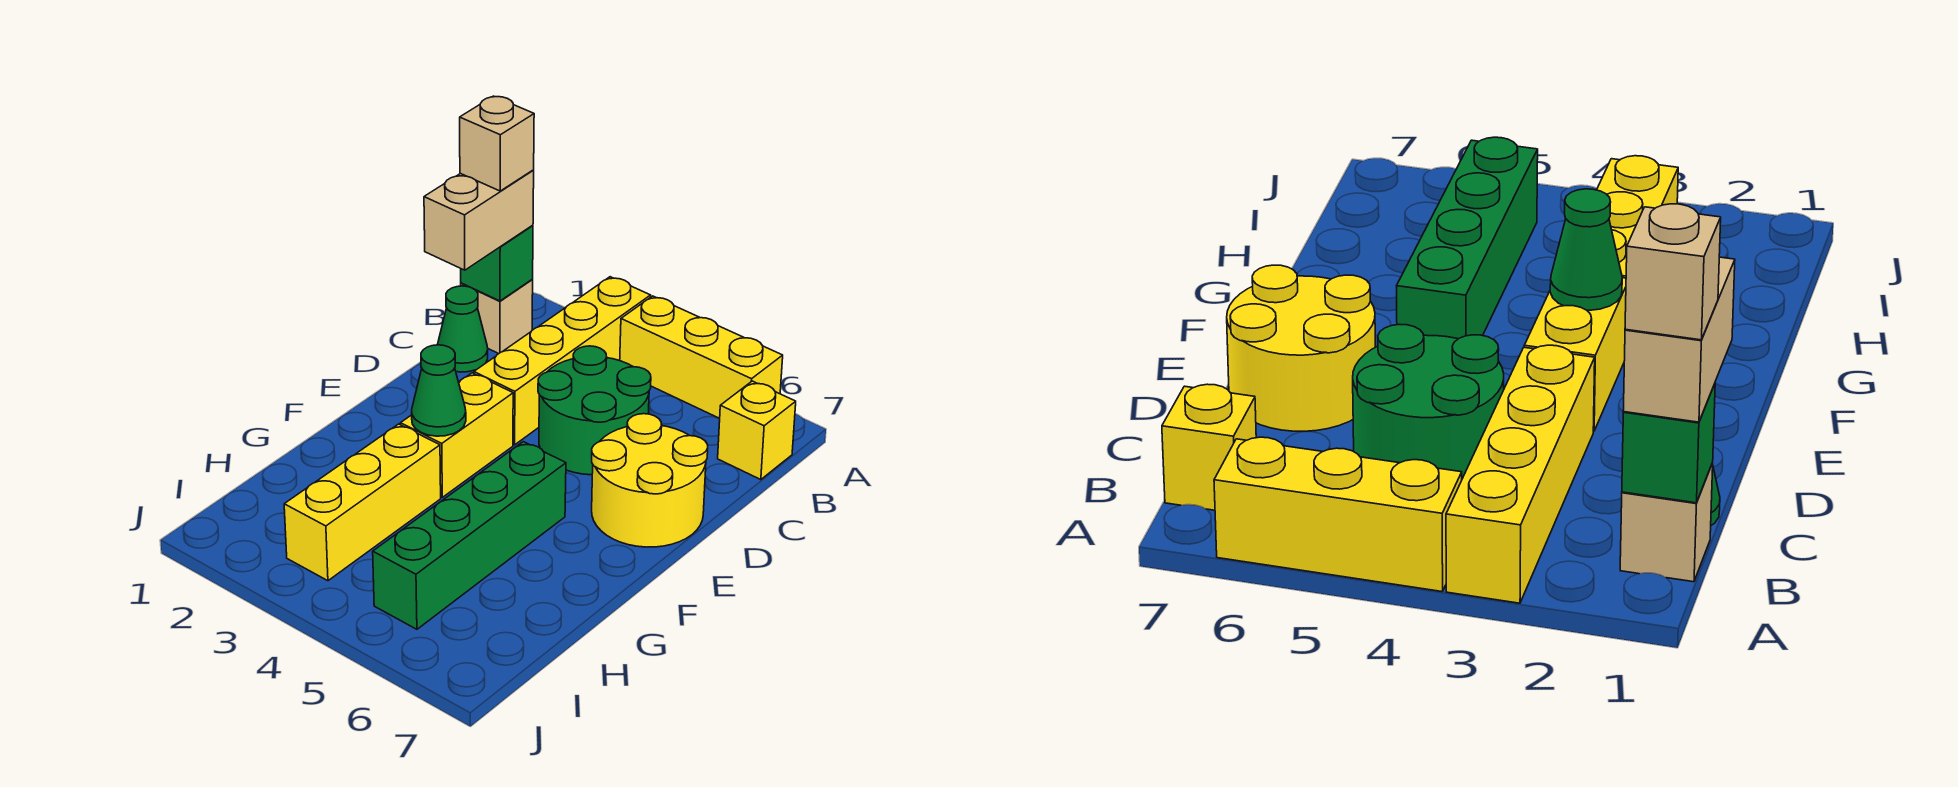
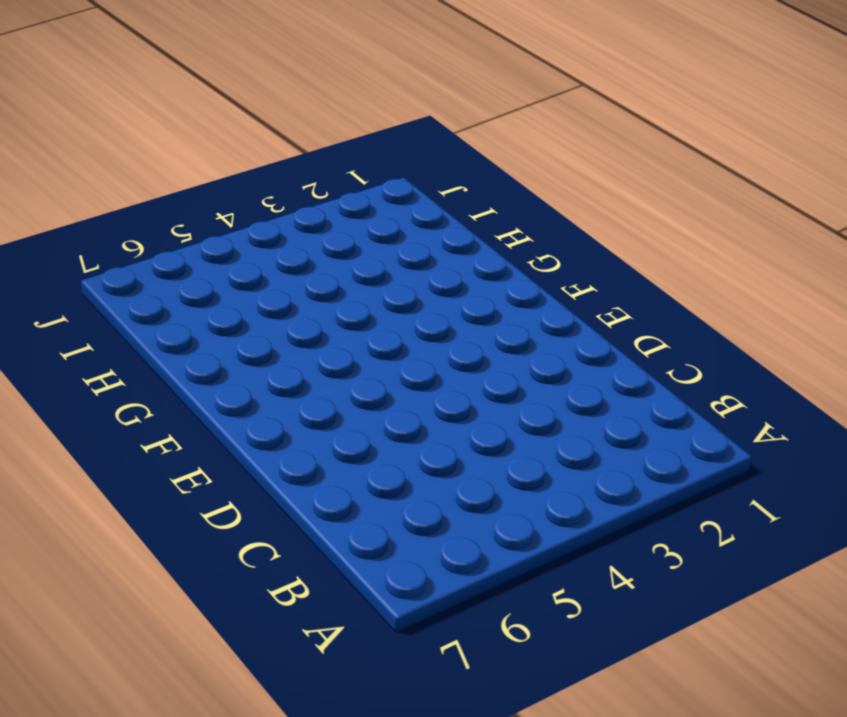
none -> yellow 1x4 brick [474,277,651,445]
none -> yellow 1x3 brick [620,296,783,418]
none -> tan 1x1 brick [461,280,533,354]

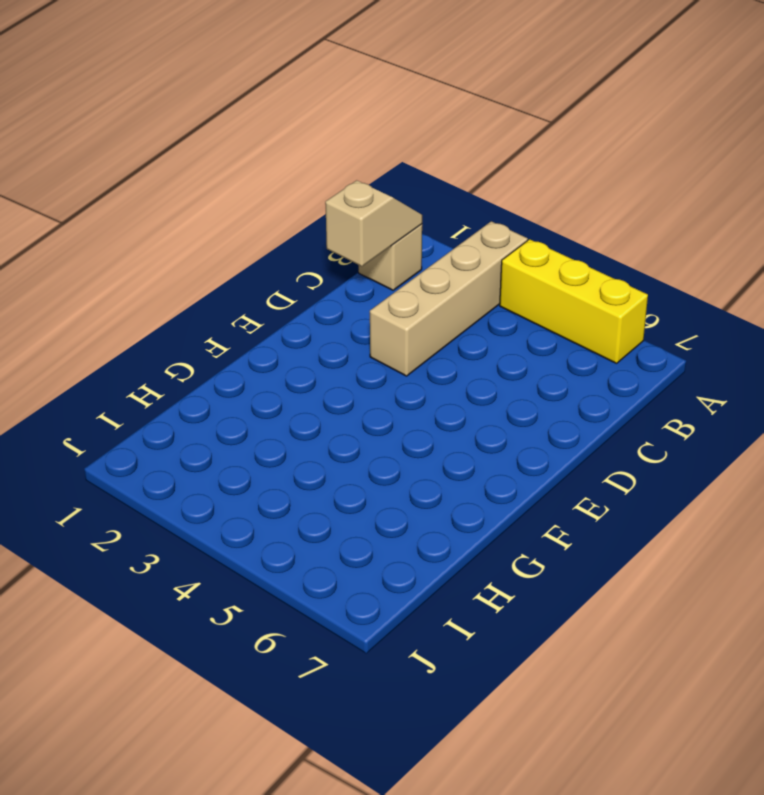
tan 1x4 brick [370,221,528,376] -> yellow 1x4 brick [474,277,651,445]
tan 1x2 slope [325,180,422,266] -> green 1x1 brick [461,225,533,301]
none -> yellow 1x1 brick [718,381,796,480]
none -> green 1x1 cone [438,286,488,372]
none -> green 2x2 round brick [538,346,651,475]

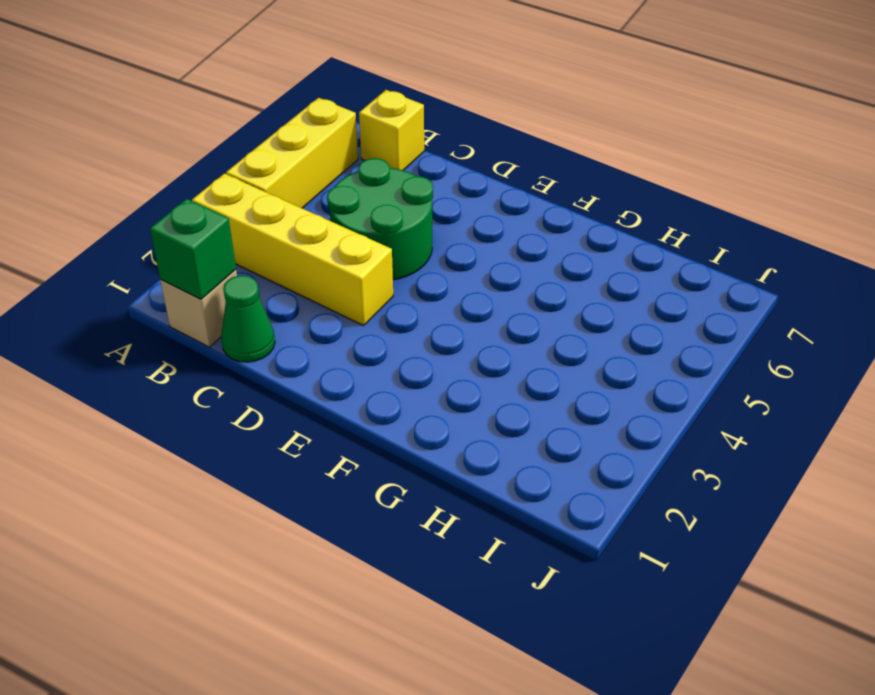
none -> yellow 2x2 round brick [592,414,708,547]
none -> yellow 1x2 brick [401,373,513,497]
none -> green 1x4 brick [373,442,566,629]

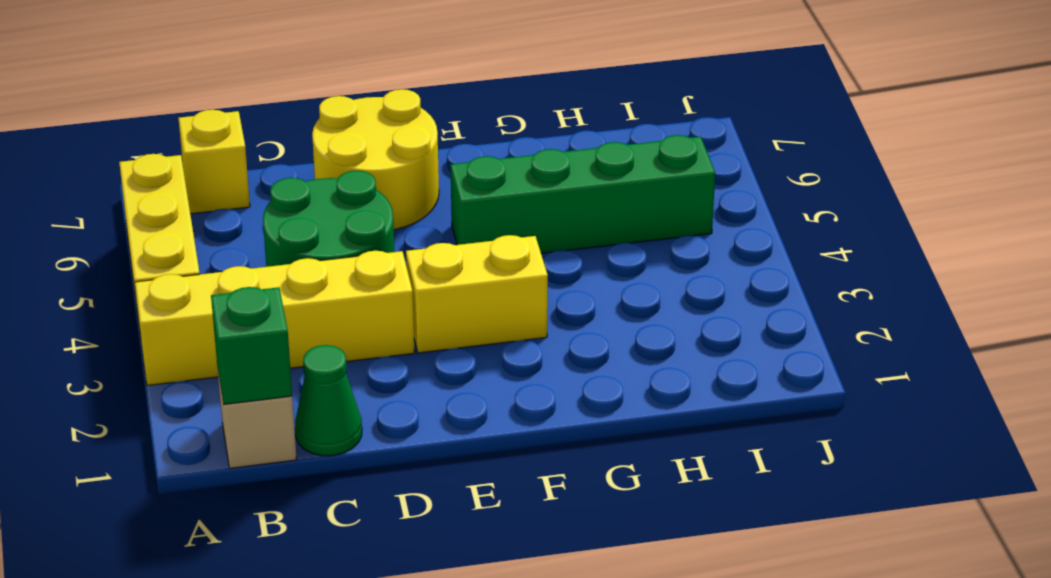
none -> yellow 1x3 brick [284,424,441,581]
none -> green 1x1 cone [412,345,466,436]
none -> tan 1x2 brick [424,170,534,270]

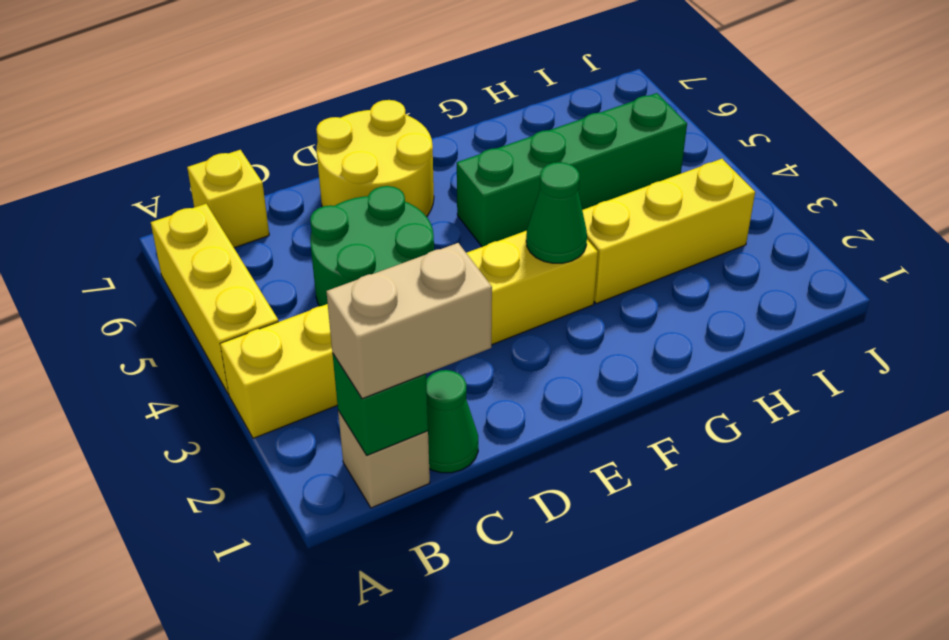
none -> tan 1x1 brick [460,96,534,191]

